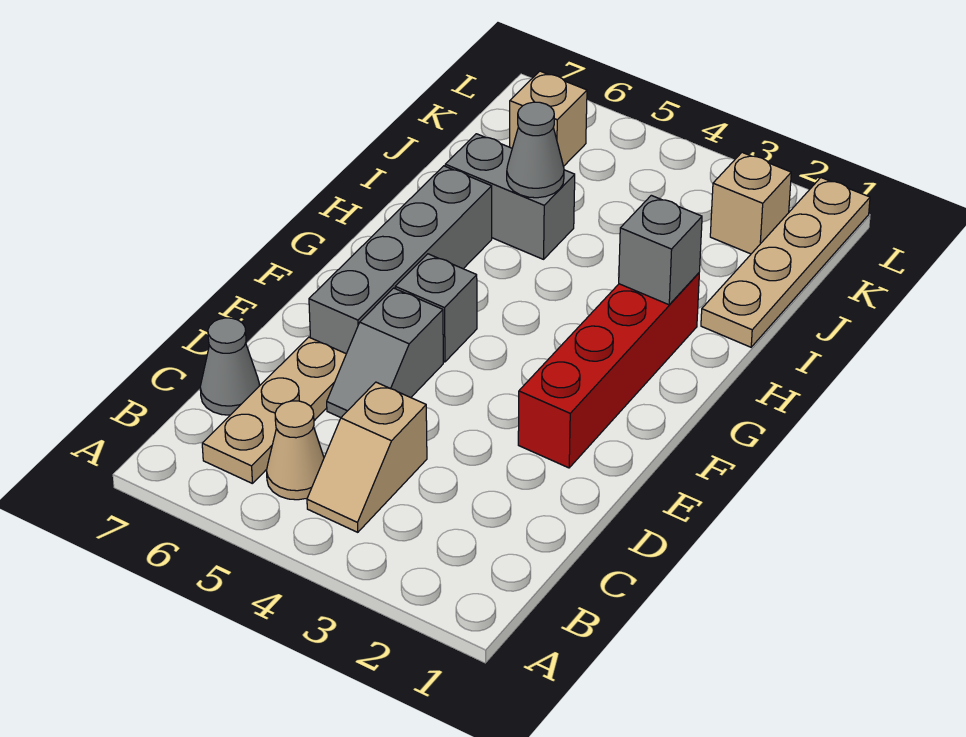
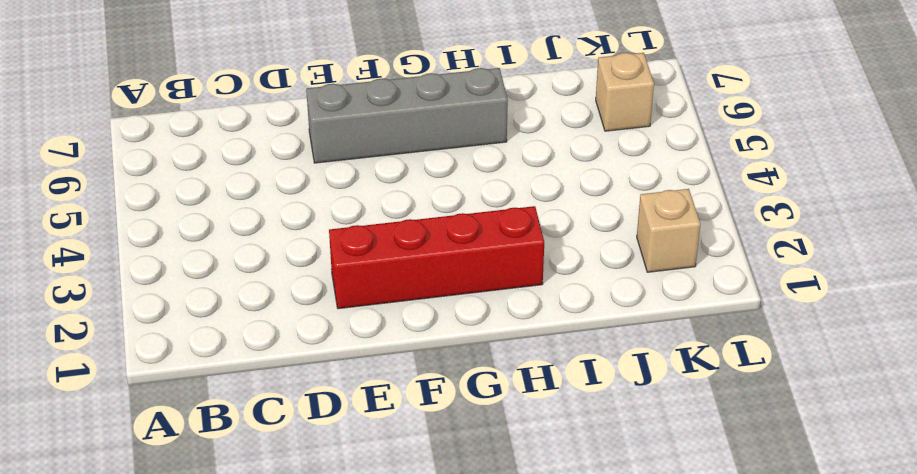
none -> tan 1x2 slope [307,382,427,532]
none -> tan 1x1 cone [267,401,324,500]
none -> tan 1x3 plate [202,337,346,484]

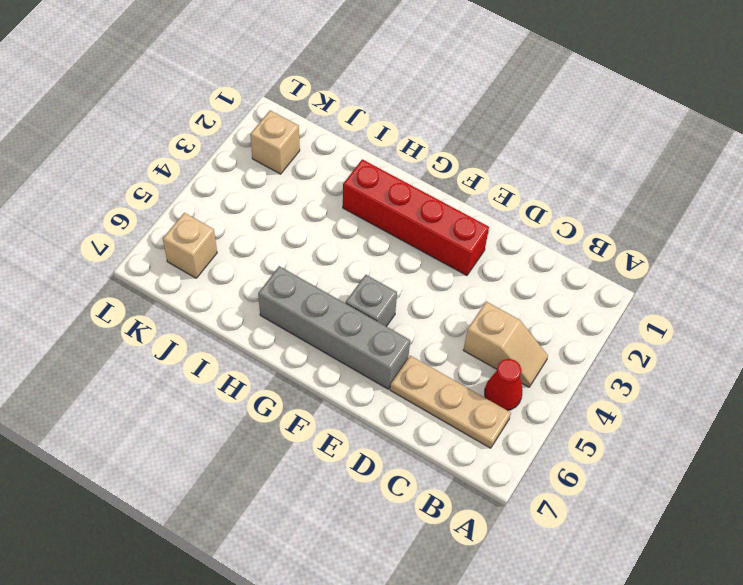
red 1x1 cone [485,359,522,411] -> tan 1x1 cone [267,401,324,500]
none -> grey 1x1 cone [200,318,260,415]
none -> grey 1x2 slope [327,288,443,418]
none -> tan 1x4 plate [701,178,870,347]

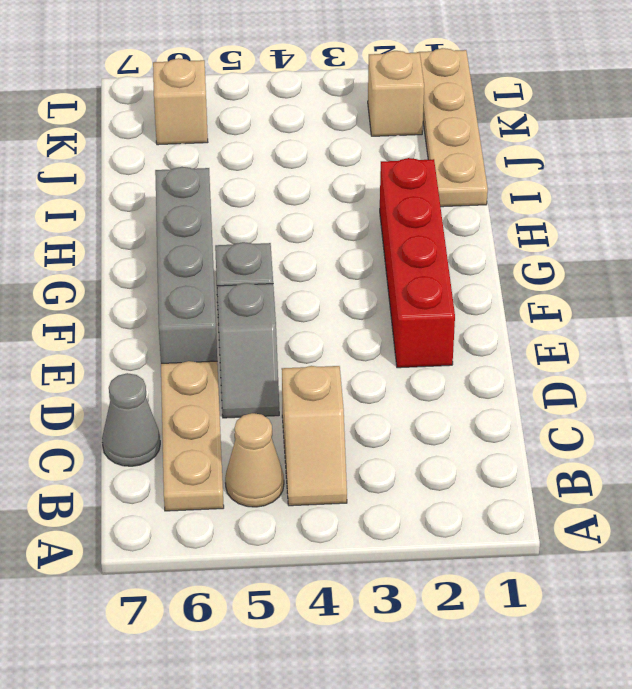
none -> grey 1x2 brick [445,134,575,259]
none -> grey 1x1 brick [619,195,702,305]
none -> grey 1x1 cone [507,102,564,198]

